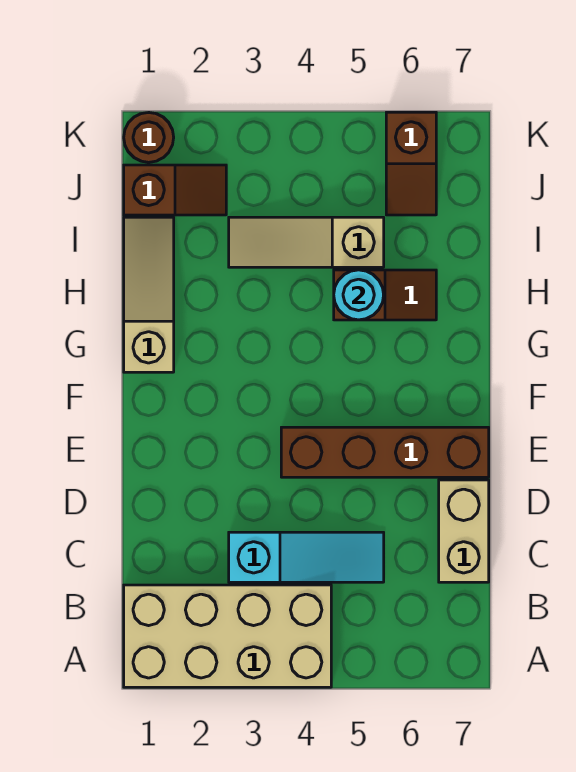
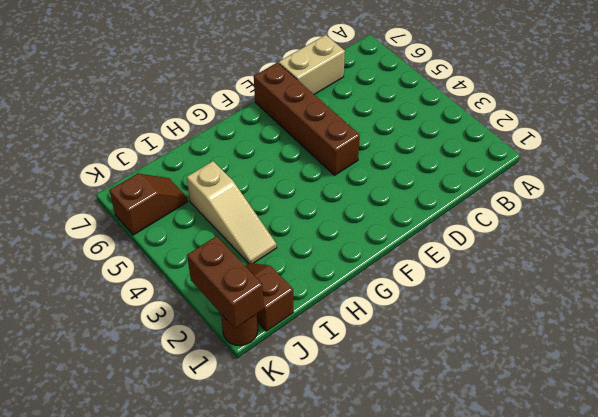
brown 1x2 brick [187,236,264,328] -> none
none -> tan 2x4 brick [124,585,331,687]
none -> cyan 1x3 slope [229,532,384,582]

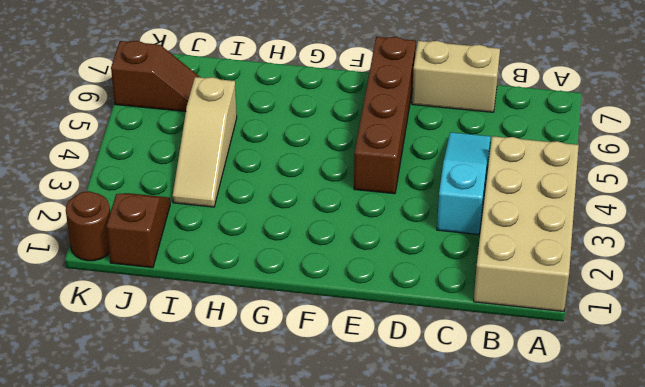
none -> tan 1x3 slope [124,217,174,372]
none -> brown 1x2 slope [334,270,436,320]

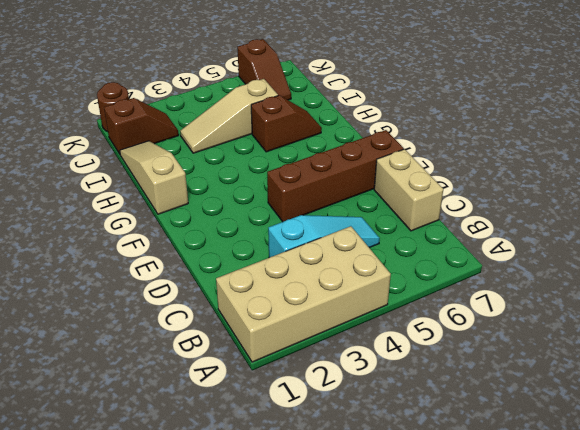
none -> cyan 1x1 round brick [334,270,384,320]

